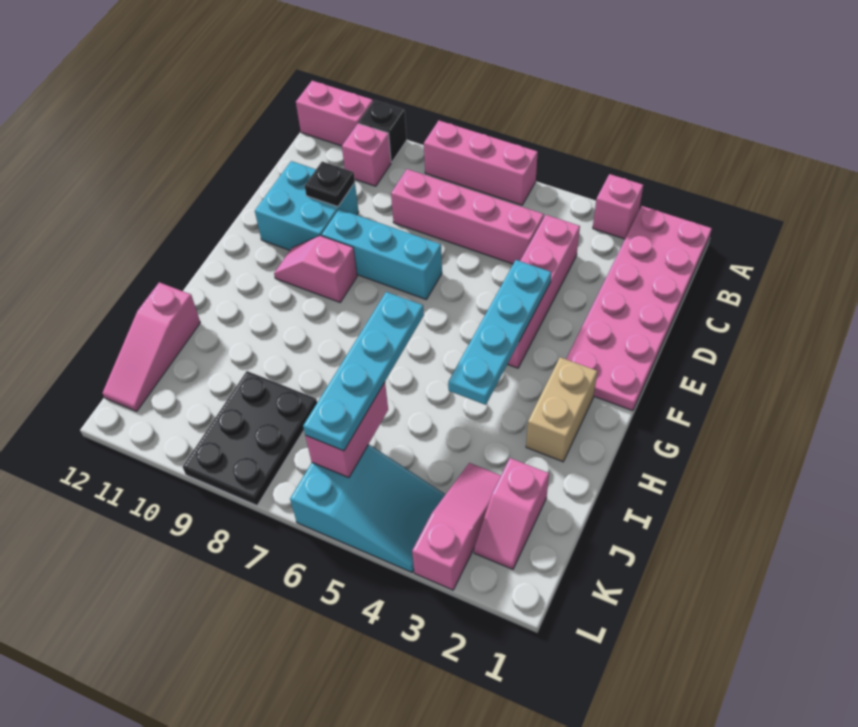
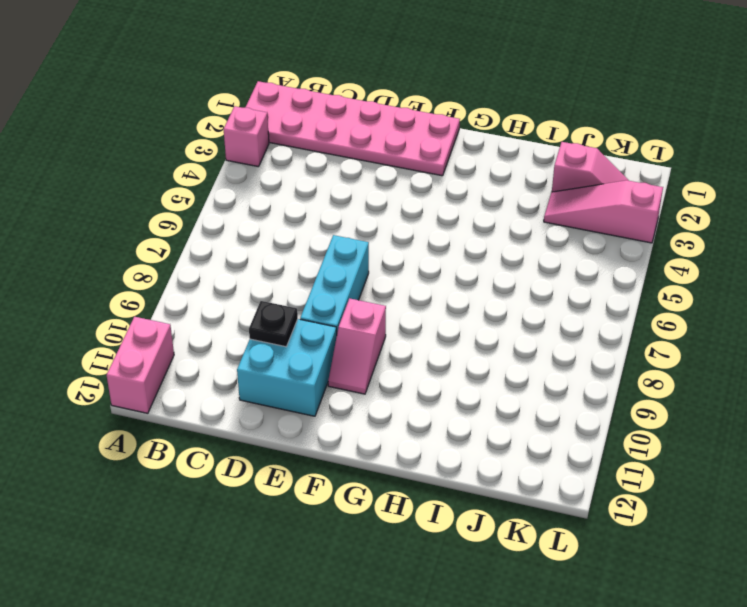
none -> pink 1x3 brick [424,121,538,205]
none -> black 1x1 brick [359,100,407,162]
none -> pink 1x1 brick [342,123,391,186]

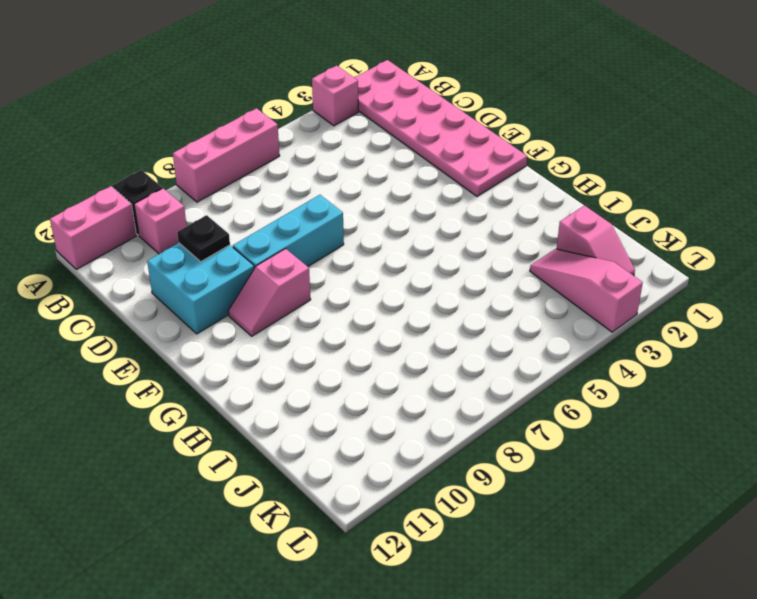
none -> pink 1x4 brick [508,215,580,368]
none -> pink 1x4 brick [391,169,544,264]
none -> tan 1x2 brick [526,357,598,462]

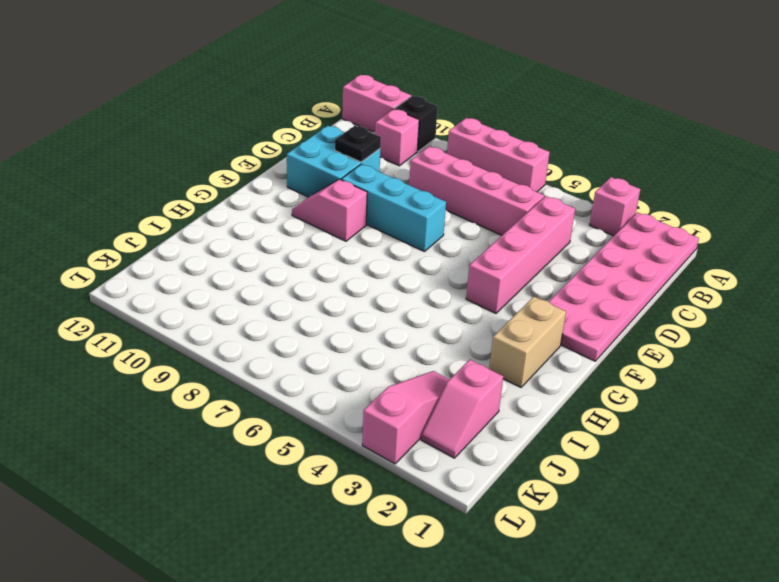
none -> pink 1x3 slope [103,282,200,411]
none -> black 2x3 plate [183,371,317,505]
none -> cyan 2x3 slope [290,444,446,572]

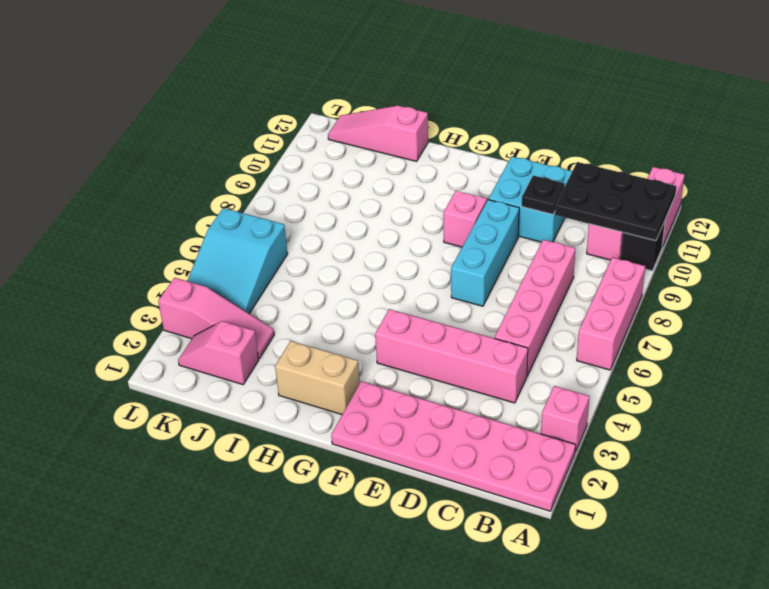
black 2x3 plate [555,162,676,241] -> black 2x3 plate moved to [183,371,317,505]
none -> cyan 1x4 plate [448,260,551,405]
none -> pink 1x2 brick [305,382,388,478]
none -> cyan 1x4 plate [303,292,424,451]

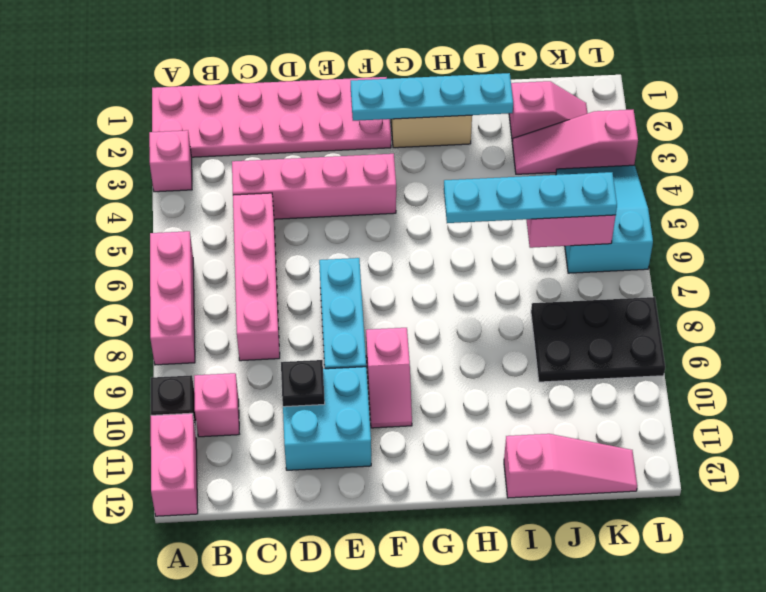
cyan 1x4 plate [351,73,513,121] -> cyan 1x4 plate moved to [448,260,551,405]

